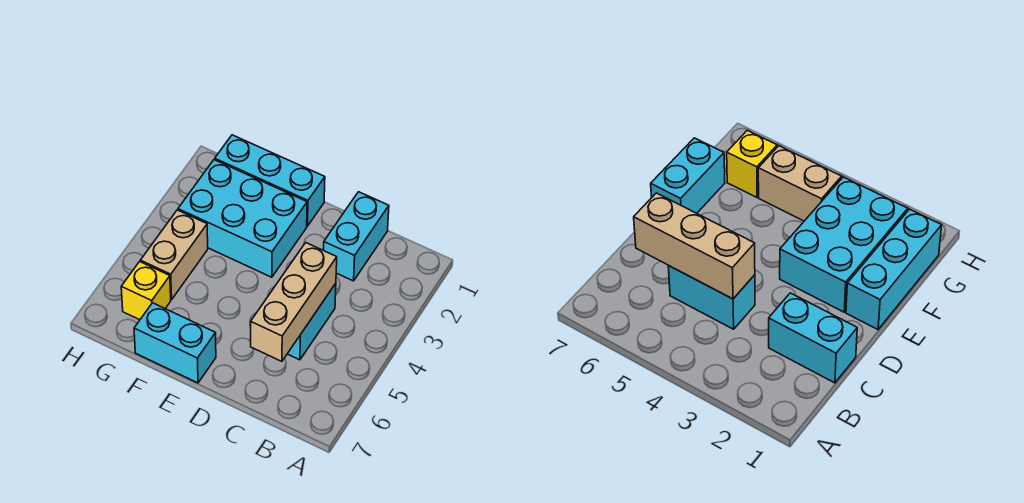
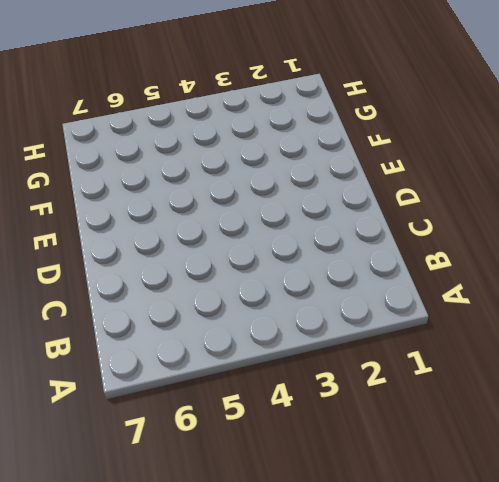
none -> cyan 1x2 brick [324,192,389,281]
none -> cyan 1x2 brick [288,283,336,360]

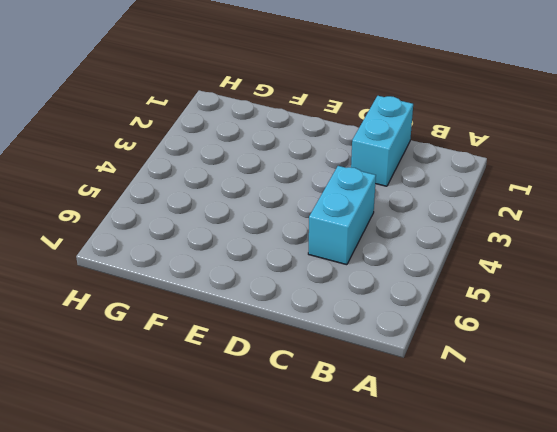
none -> cyan 1x3 brick [215,135,325,226]
none -> cyan 2x3 brick [178,160,307,277]

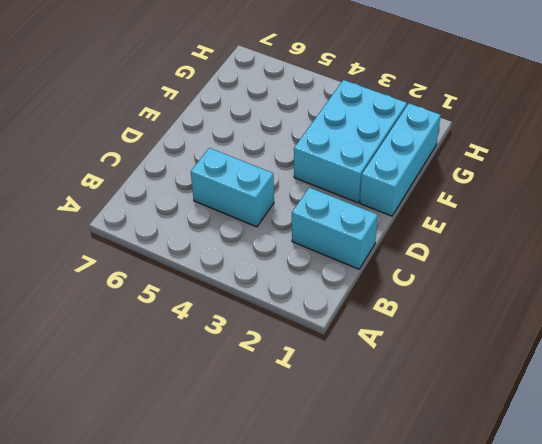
none -> cyan 1x2 brick [134,303,216,383]
none -> tan 1x2 brick [140,210,208,300]

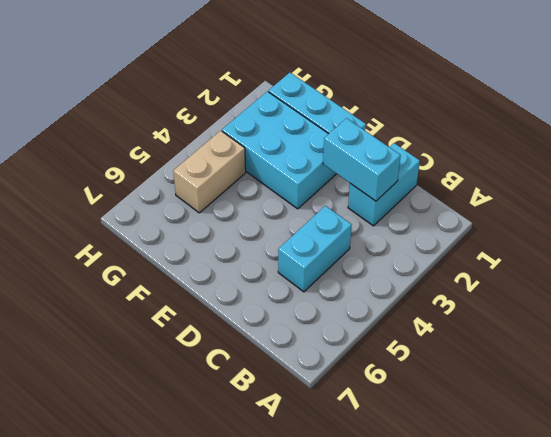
cyan 1x2 brick [323,118,401,201] -> cyan 1x2 brick moved to [134,303,216,383]
none -> yellow 1x1 brick [121,262,171,320]
none -> tan 1x3 brick [251,243,337,361]

